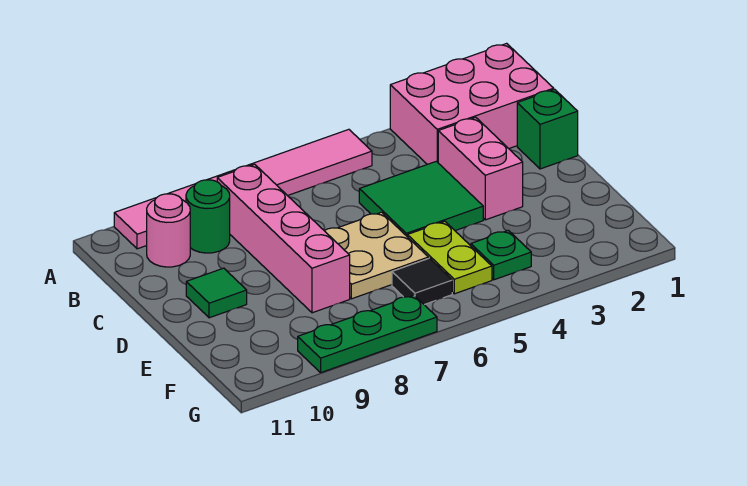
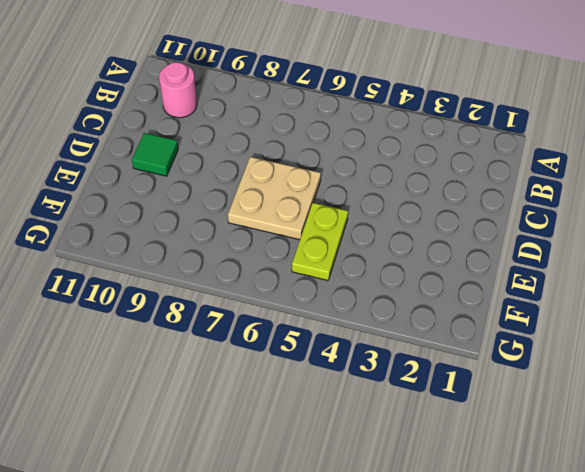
none -> pink 2x3 brick [390,43,554,164]
none -> pink 1x6 tile [114,129,372,249]
none -> pink 1x4 brick [217,164,350,313]

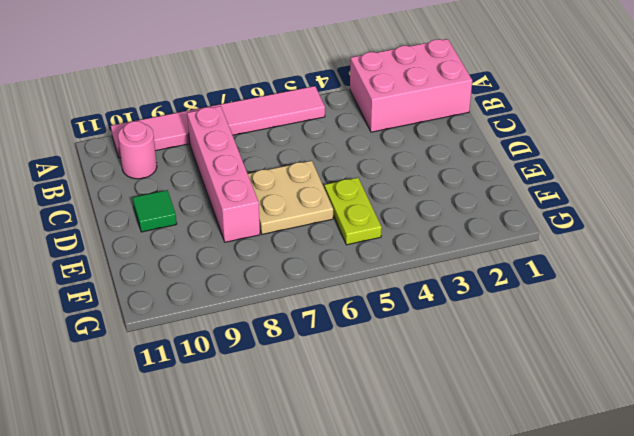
none -> green 1x1 round brick [186,180,230,253]
none -> green 1x1 brick [517,89,578,169]
none -> pink 1x2 brick [438,117,523,220]

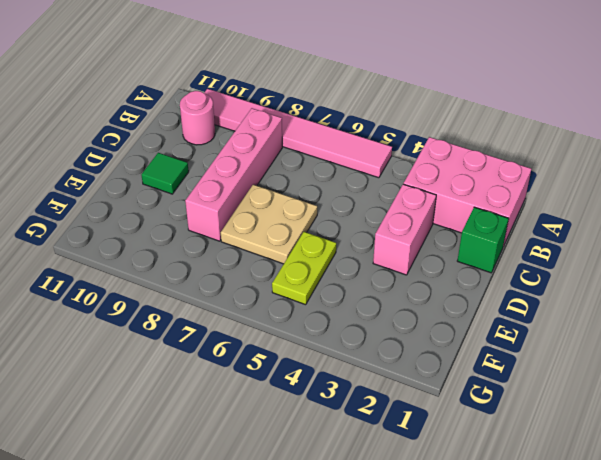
none -> green 1x1 round brick [186,180,230,253]
none -> green 2x2 tile [359,161,483,236]
none -> green 1x1 plate [471,230,531,280]

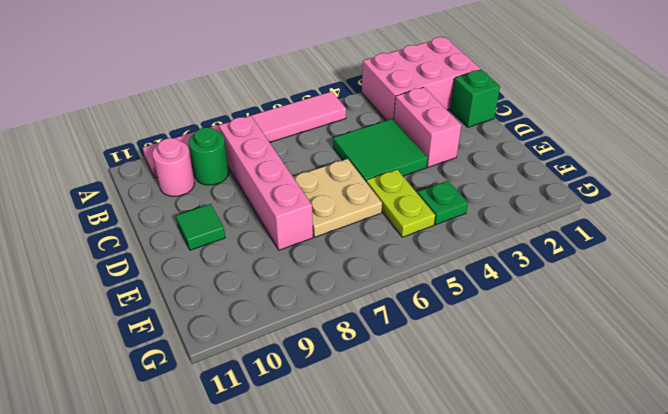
none -> black 1x1 tile [392,258,452,305]
none -> green 1x3 plate [298,295,437,373]

